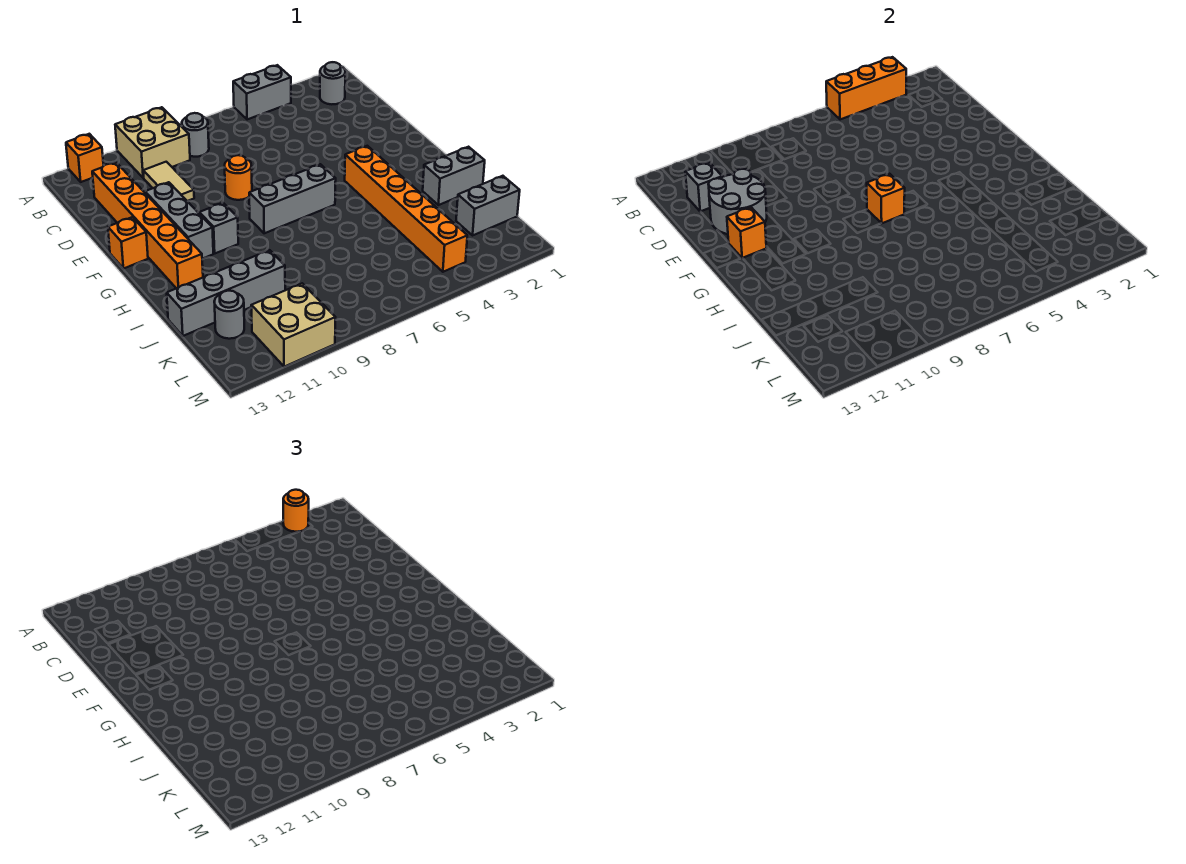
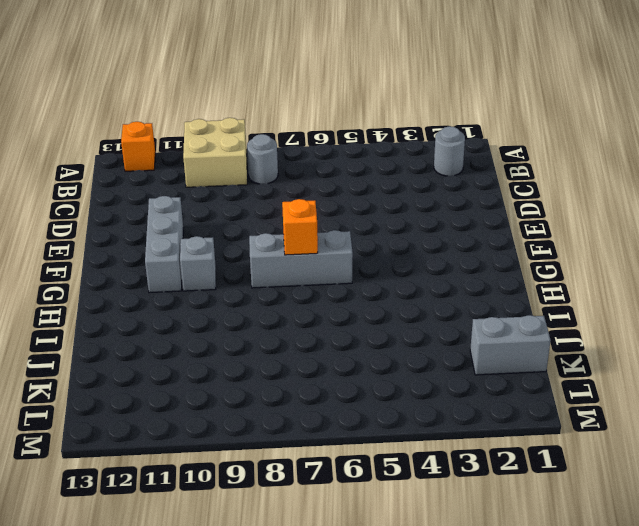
none -> grey 1x2 brick [233,65,291,120]
none -> tan 1x2 tile [143,162,194,201]
none -> orange 1x6 brick [92,162,203,288]

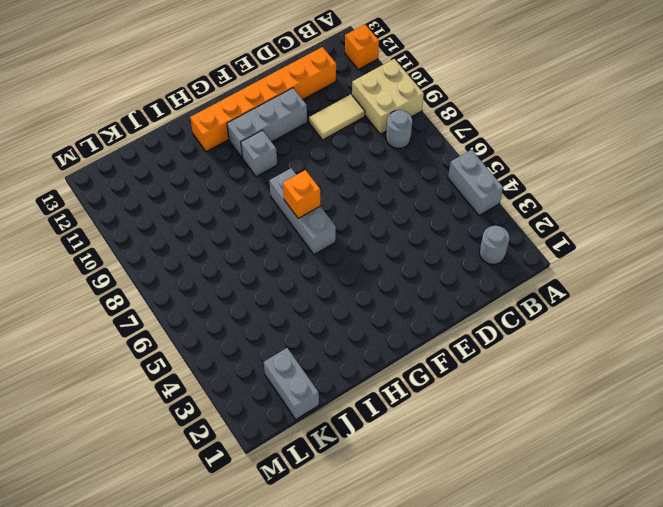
none -> orange 1x1 round brick [225,155,252,200]
none -> orange 1x1 brick [108,217,148,269]
none -> orange 1x6 brick [345,146,467,272]

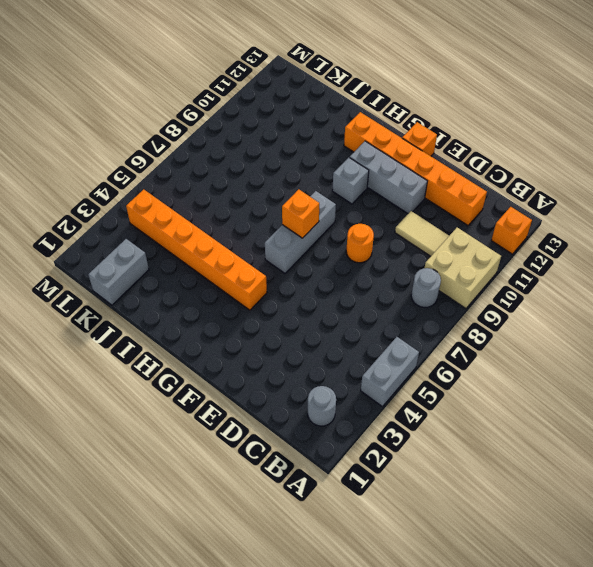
none -> grey 1x2 brick [423,147,485,205]
none -> grey 1x4 brick [167,250,285,336]
none -> grey 1x1 round brick [214,291,244,339]

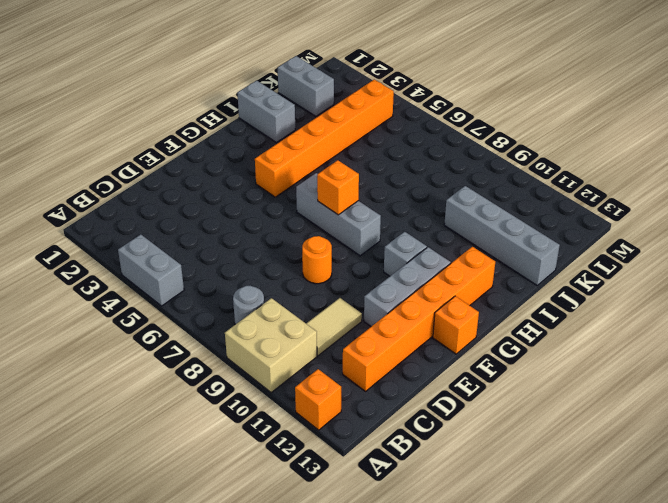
none -> grey 1x1 round brick [320,62,345,104]
none -> grey 1x1 round brick [214,291,244,339]
none -> tan 2x2 brick [251,283,335,367]

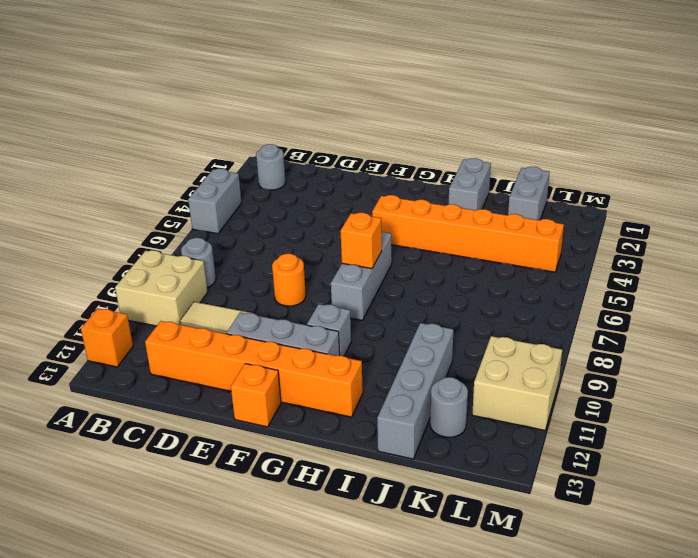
none -> orange 1x3 brick [826,57,906,120]
none -> grey 1x1 brick [685,162,722,212]
none -> grey 2x2 round brick [708,169,767,234]

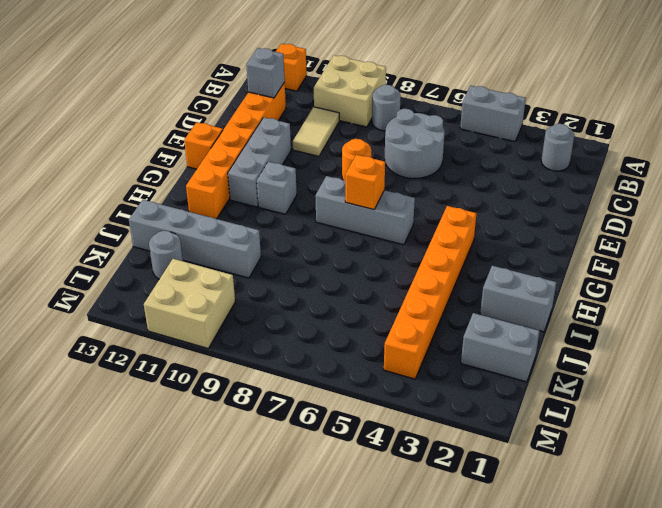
grey 2x2 round brick [385,109,445,178] -> grey 2x2 round brick moved to [708,169,767,234]
none -> orange 1x3 brick [826,57,906,120]
none -> orange 1x1 brick [727,207,766,258]
none -> orange 1x1 round brick [283,490,309,532]

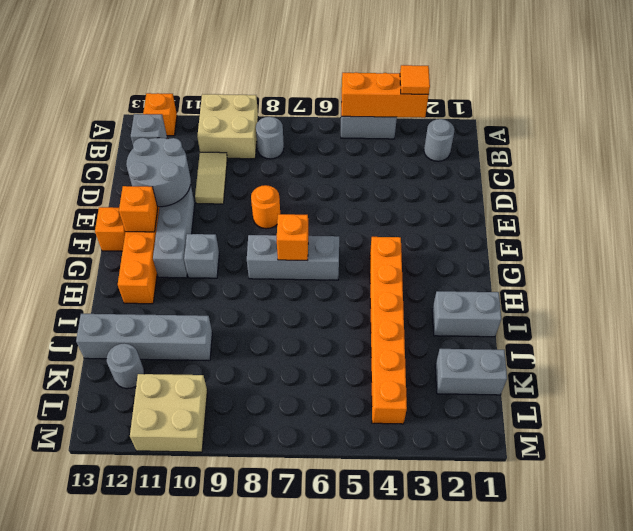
orange 1x1 tile [400,65,430,94] -> orange 1x1 round brick [283,490,309,532]

